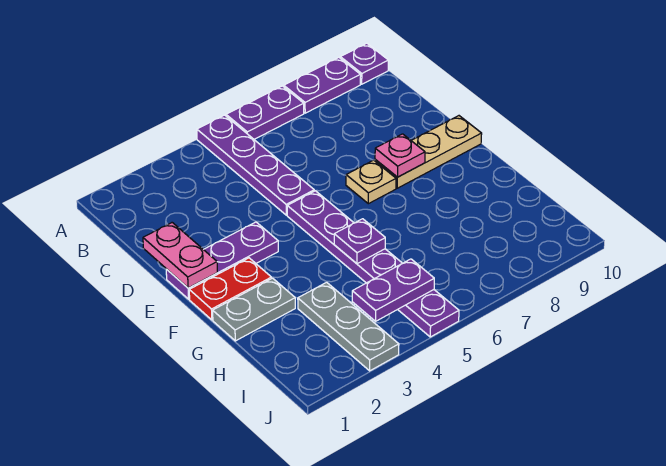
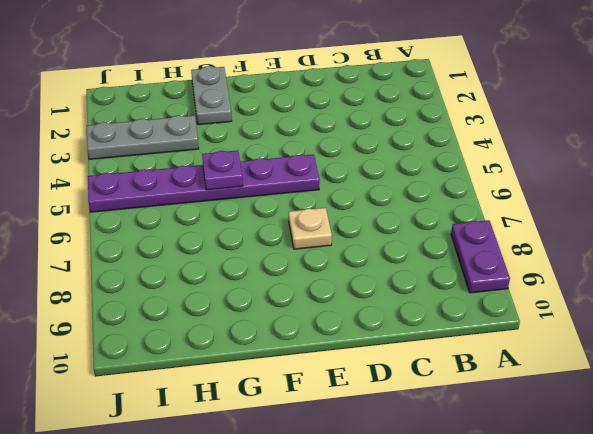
none -> purple 1x4 plate [197,115,314,215]
none -> purple 1x2 plate [226,86,304,139]
none -> purple 1x1 plate [340,43,388,84]

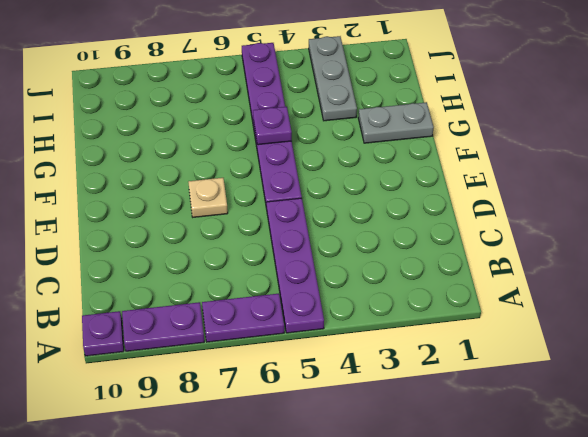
none -> purple 1x3 plate [166,222,278,299]
none -> tan 1x3 plate [375,116,482,188]
none -> red 1x2 plate [189,258,271,320]

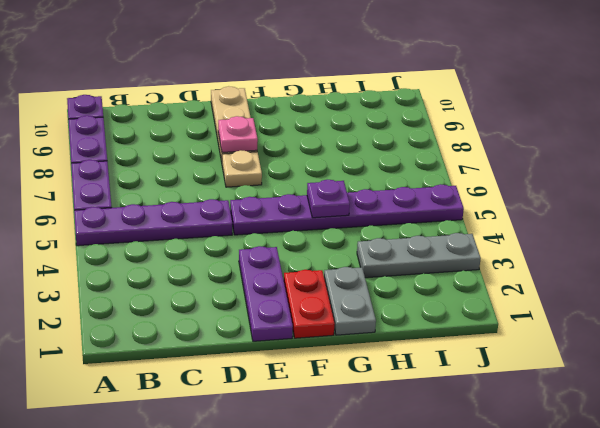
none -> pink 1x2 plate [143,223,217,288]
none -> purple 1x2 plate [352,259,434,321]

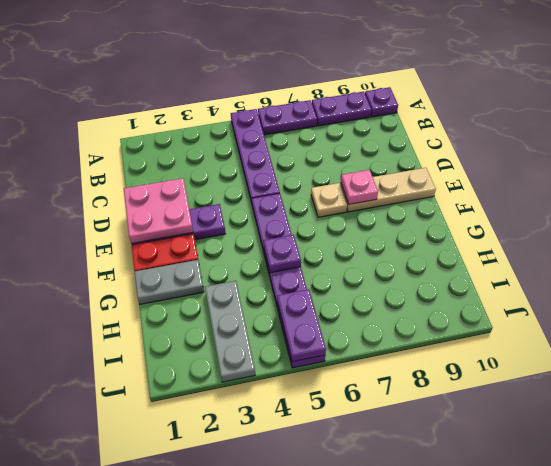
pink 2x2 plate [124,178,193,244] -> pink 1x2 plate [143,223,217,288]
purple 1x2 plate [277,289,326,362] -> purple 1x2 plate turned to [352,259,434,321]

